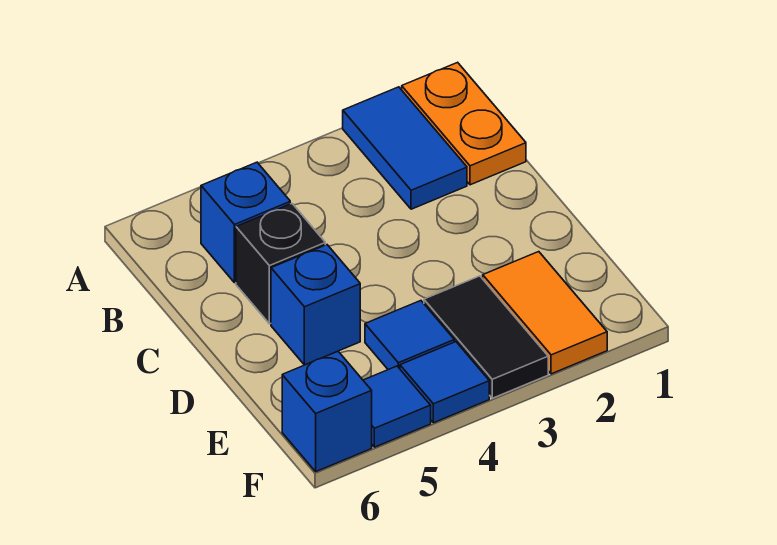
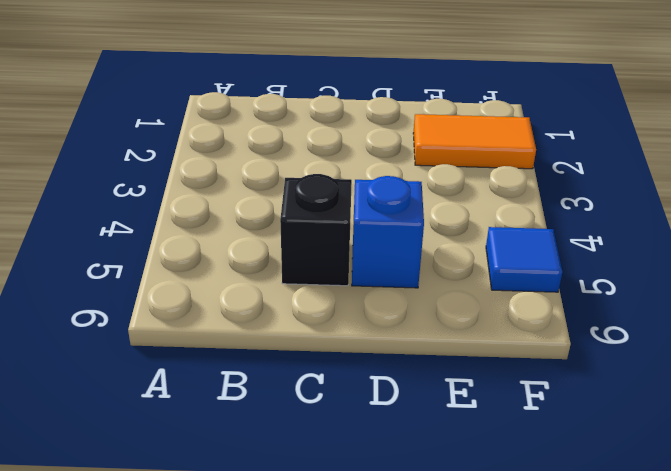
none -> orange 1x2 plate [402,62,526,185]
none -> blue 1x2 tile [343,87,467,209]

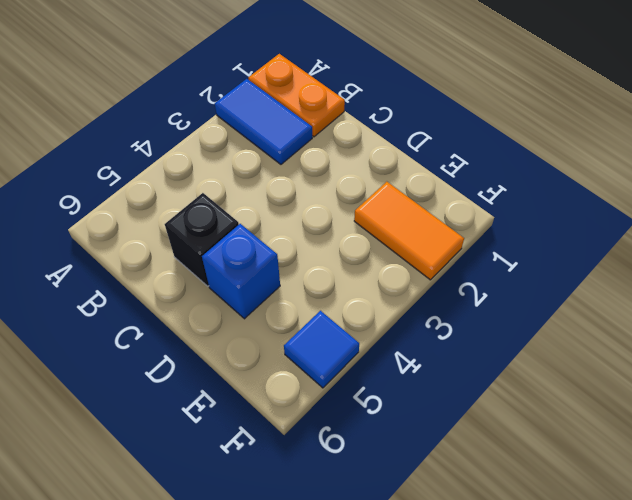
none -> blue 1x1 brick [201,162,290,283]
none -> black 1x2 tile [424,276,548,398]

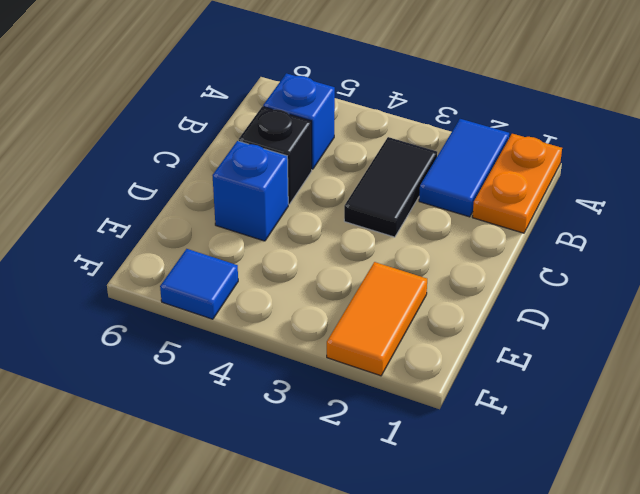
black 1x2 tile [344,137,437,237] -> black 1x2 tile moved to [424,276,548,398]
none -> blue 1x1 tile [365,301,454,370]
none -> blue 1x1 tile [400,342,489,423]

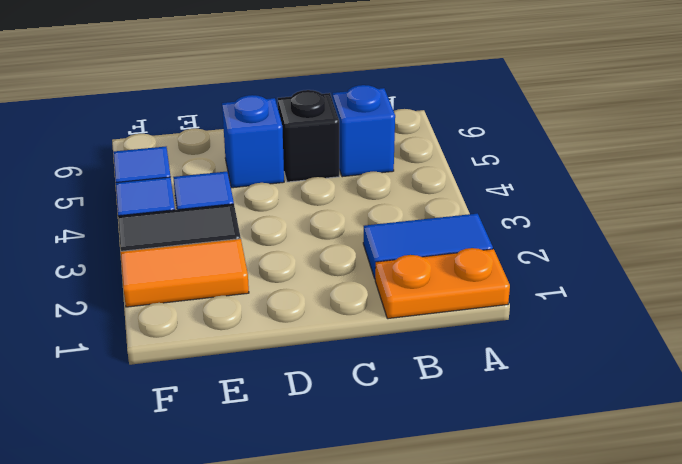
none -> blue 1x1 brick [282,351,372,471]

